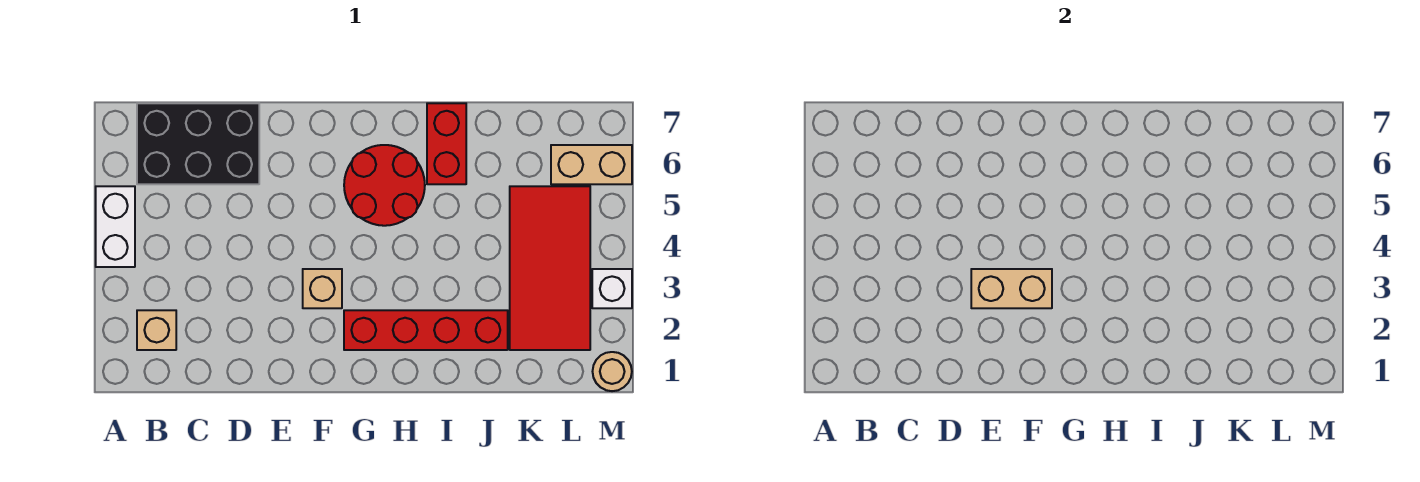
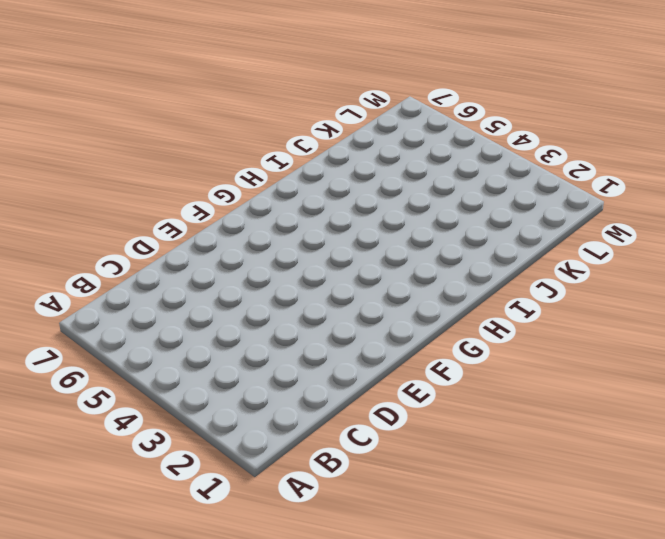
none -> white 1x2 brick [96,186,135,267]
none -> tan 1x1 brick [137,310,176,350]
none -> black 2x3 brick [137,103,259,184]

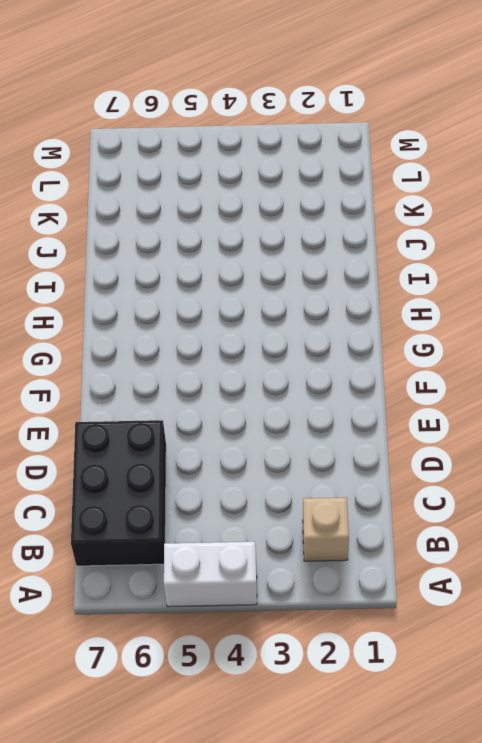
none -> tan 1x1 brick [303,269,342,308]
none -> red 1x4 brick [344,310,508,350]
none -> red 2x2 round brick [344,145,425,226]

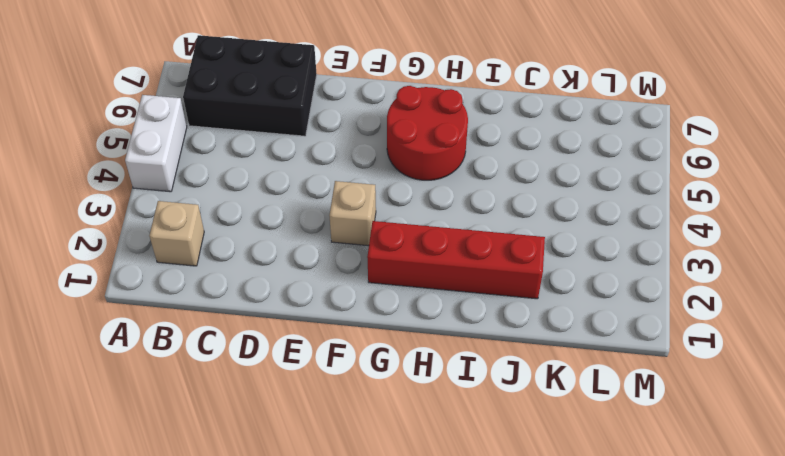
none -> red 1x2 brick [427,103,466,184]
none -> red 2x4 tile [510,186,590,350]
none -> tan 1x2 brick [551,145,632,184]

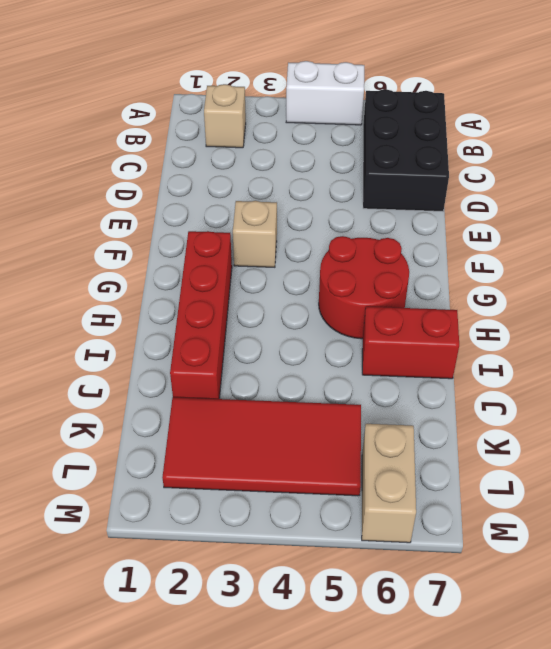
none -> tan 1x1 round brick [593,352,632,391]
none -> white 1x1 brick [592,269,632,308]
none -> tan 1x2 brick [971,269,1052,308]

